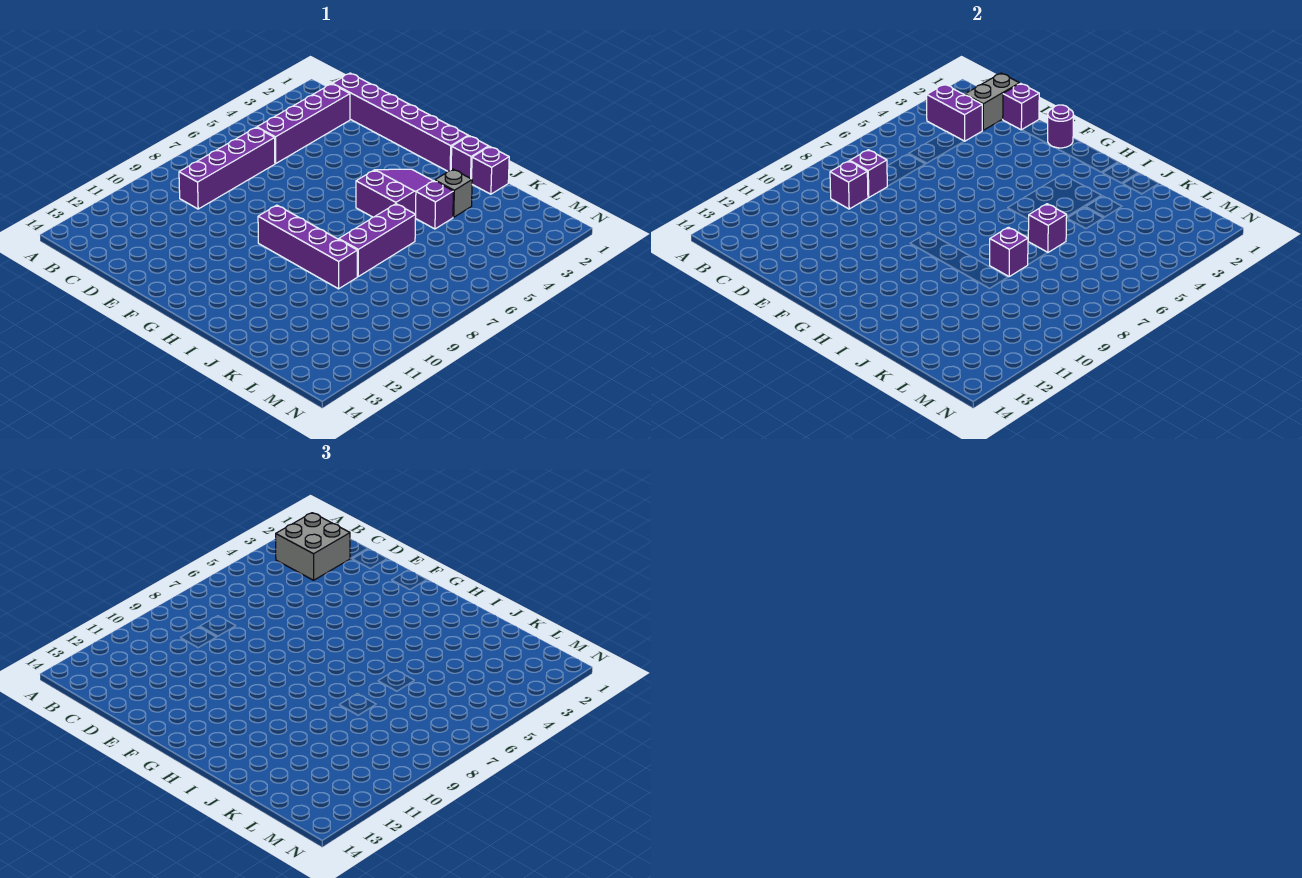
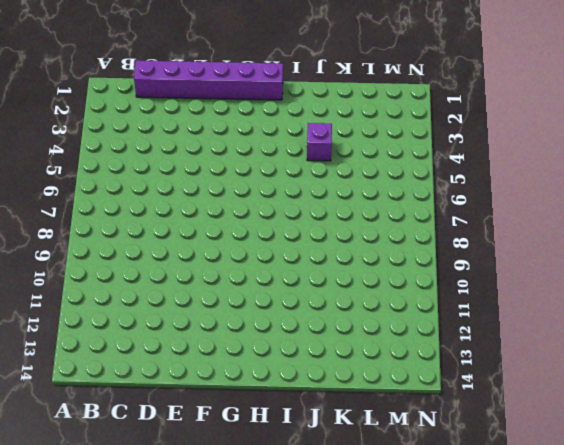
none -> purple 1x4 brick [257,84,350,163]
none -> purple 1x4 brick [179,128,275,209]
none -> purple 1x4 brick [258,205,357,289]

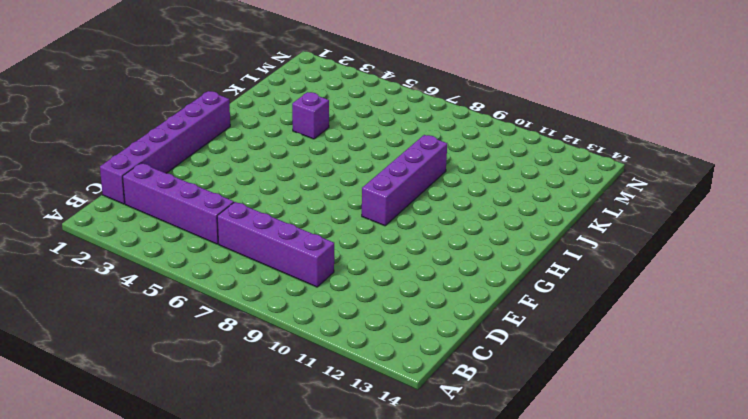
none -> purple 2x3 slope [356,169,433,217]
none -> purple 1x1 brick [451,136,489,179]
none -> purple 1x1 brick [472,147,509,194]

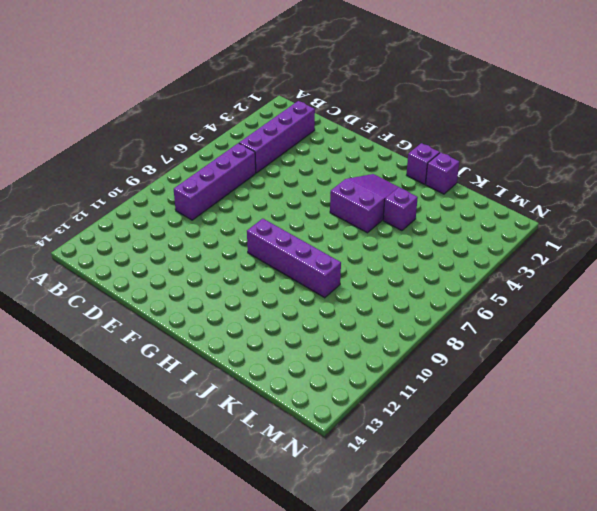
none -> purple 1x6 brick [332,73,468,171]
none -> grey 1x1 brick [435,169,472,217]
none -> purple 1x3 brick [339,204,416,276]

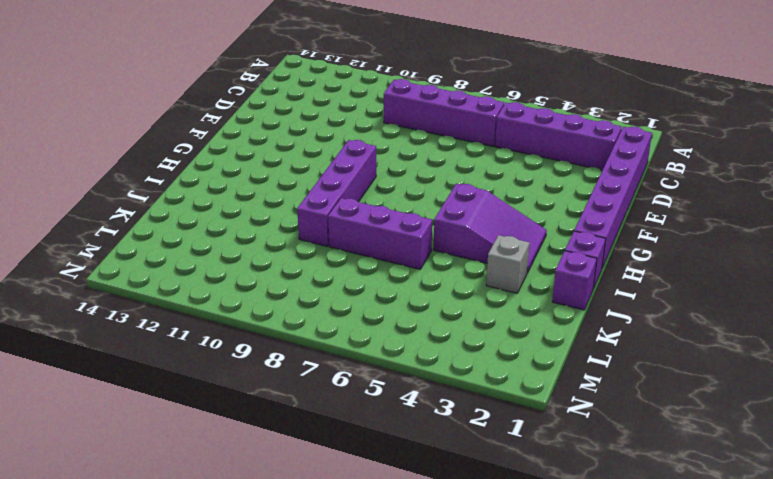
none -> purple 1x1 brick [415,181,453,229]
none -> purple 1x2 brick [927,84,982,141]
none -> grey 1x2 brick [965,73,1020,130]

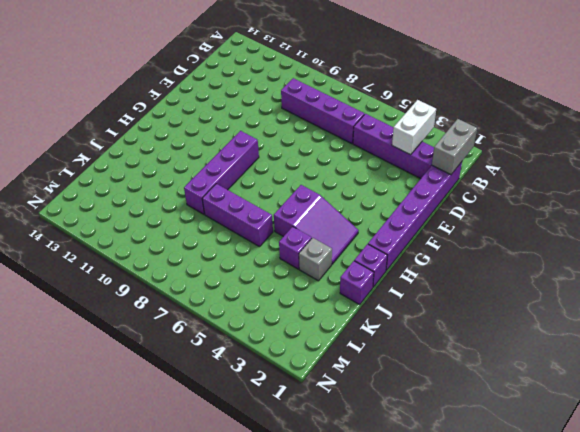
grey 1x2 brick [432,119,477,175] -> grey 1x2 brick turned to [965,73,1020,130]
white 1x2 brick [392,100,436,155] -> purple 1x2 brick [927,84,982,141]
none -> purple 1x1 brick [850,150,887,197]
none -> purple 1x1 brick [830,161,868,209]
none -> purple 1x1 brick [1002,83,1039,130]

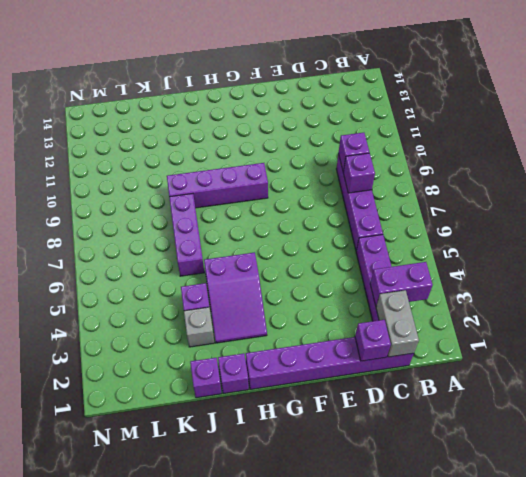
none -> purple 1x1 round brick [1048,105,1074,148]
none -> purple 1x1 brick [1028,204,1067,253]
none -> purple 1x1 brick [990,227,1028,276]

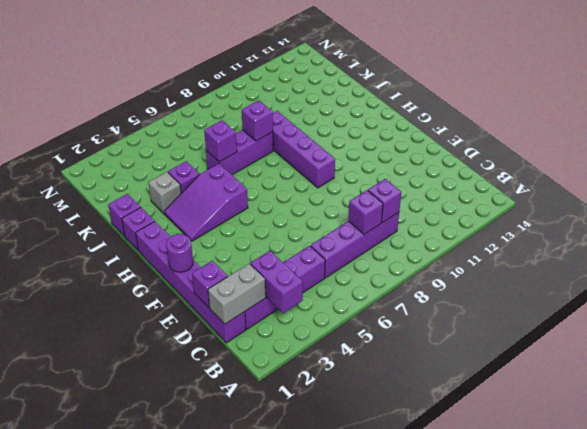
none -> grey 2x2 brick [276,513,350,580]

